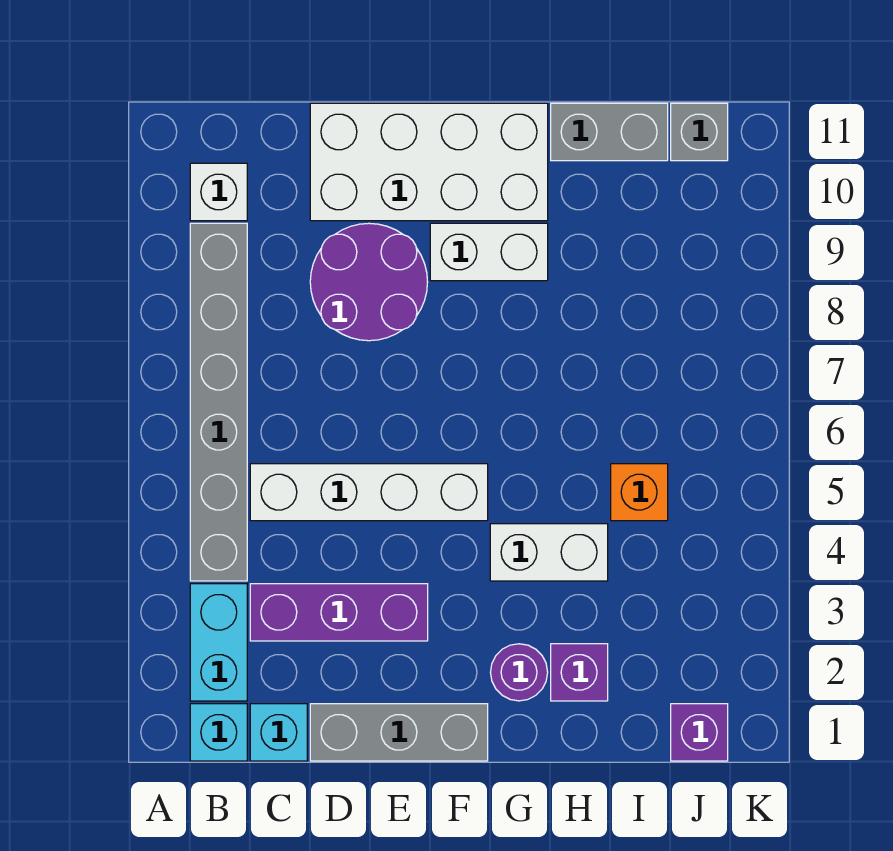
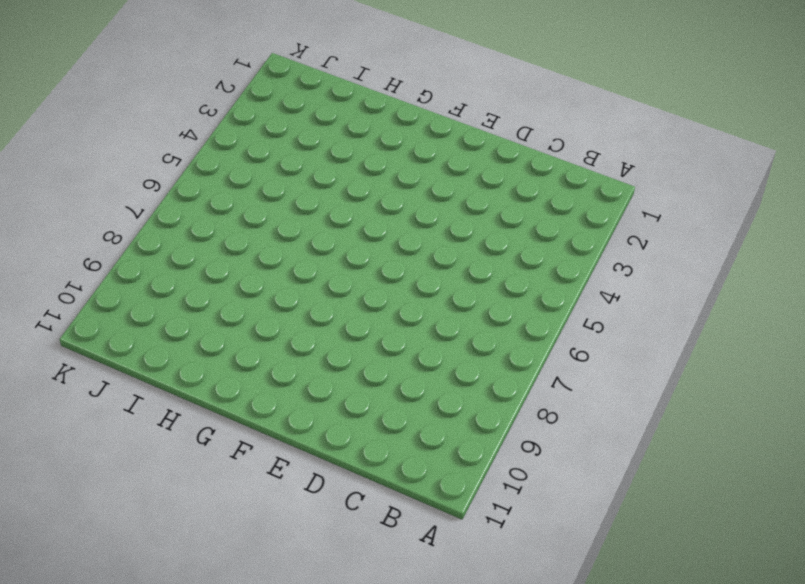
none -> cyan 1x1 brick [190,704,247,761]
none -> cyan 1x2 brick [190,584,247,701]
none -> grey 1x6 brick [190,223,247,581]

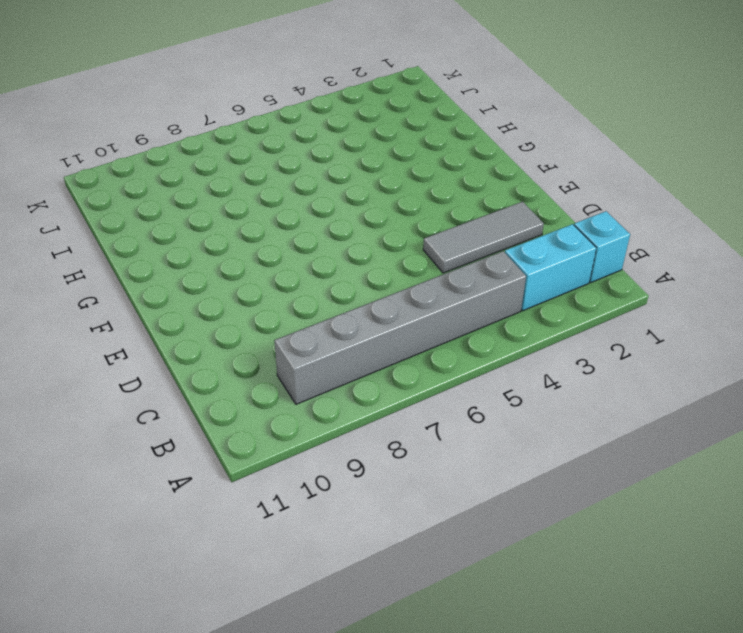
grey 1x3 tile [423,202,544,273] -> purple 1x3 brick [250,584,428,641]
none -> white 1x1 brick [190,163,247,221]
none -> cyan 1x1 brick [250,704,307,761]
none -> white 1x4 brick [250,464,488,521]

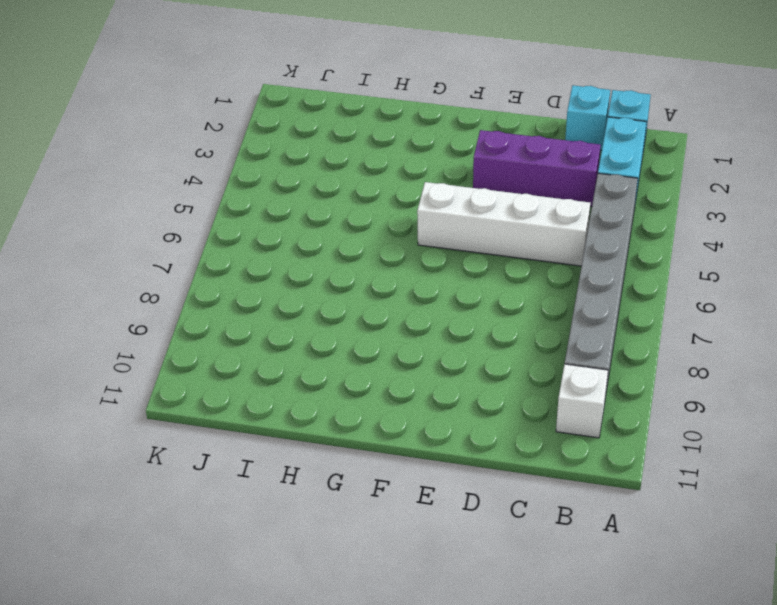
none -> grey 1x3 brick [310,704,488,761]
none -> purple 2x2 round brick [310,223,428,341]
none -> white 2x4 brick [310,103,548,221]

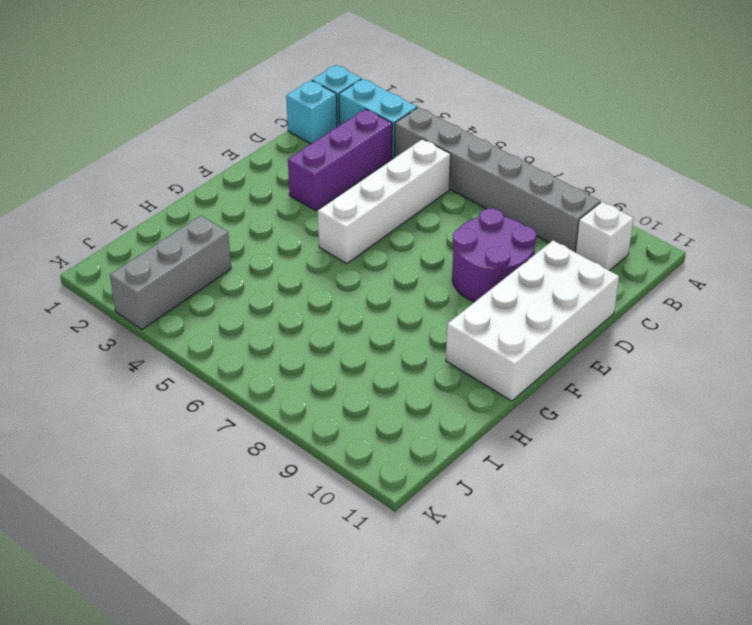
grey 1x3 brick [110,216,231,329] -> grey 1x3 brick moved to [310,704,488,761]
none -> white 1x2 brick [430,223,548,281]
none -> purple 1x1 round brick [490,644,548,701]
none -> white 1x2 brick [490,524,608,581]

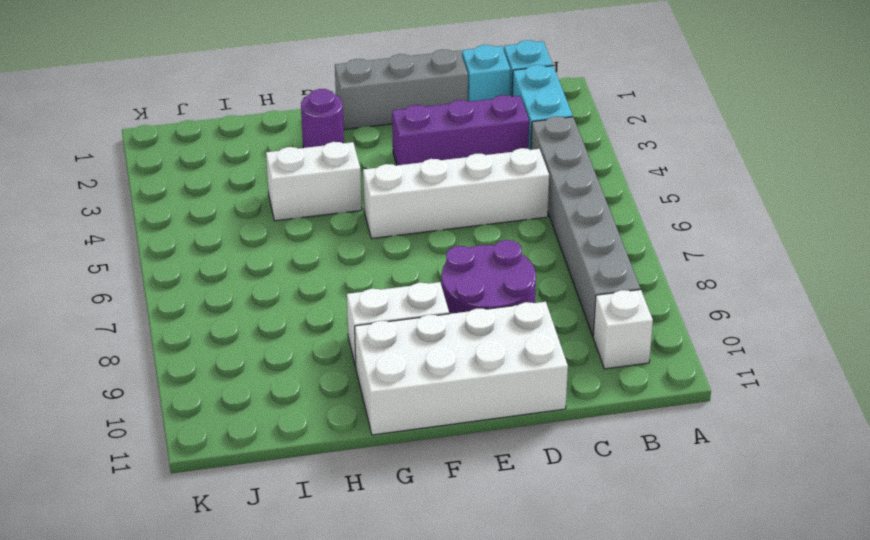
none -> purple 1x1 brick [551,644,608,701]
none -> grey 1x2 brick [551,103,668,161]
none -> orange 1x1 brick [611,464,668,521]

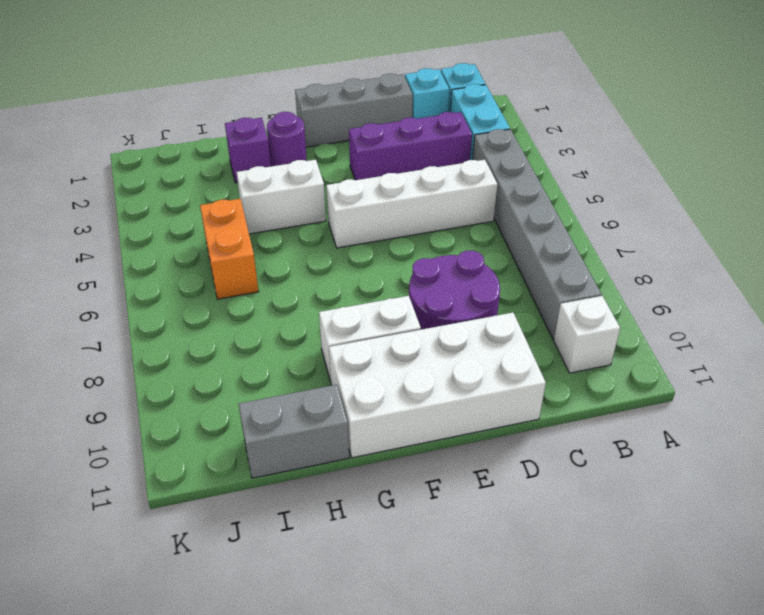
orange 1x2 brick [200,199,259,299] -> orange 1x1 brick [611,464,668,521]
none -> purple 1x1 brick [671,704,728,761]
none -> grey 1x1 brick [671,103,728,161]

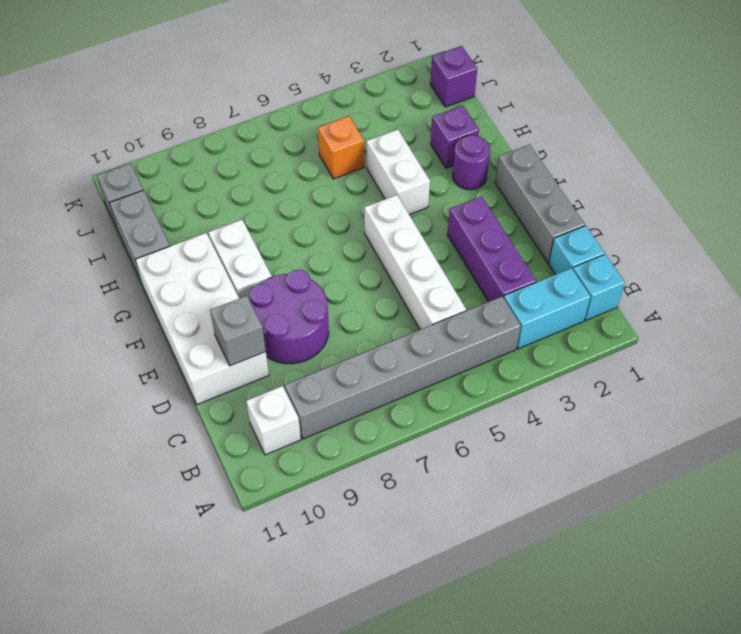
grey 1x1 brick [210,296,266,366] -> none

